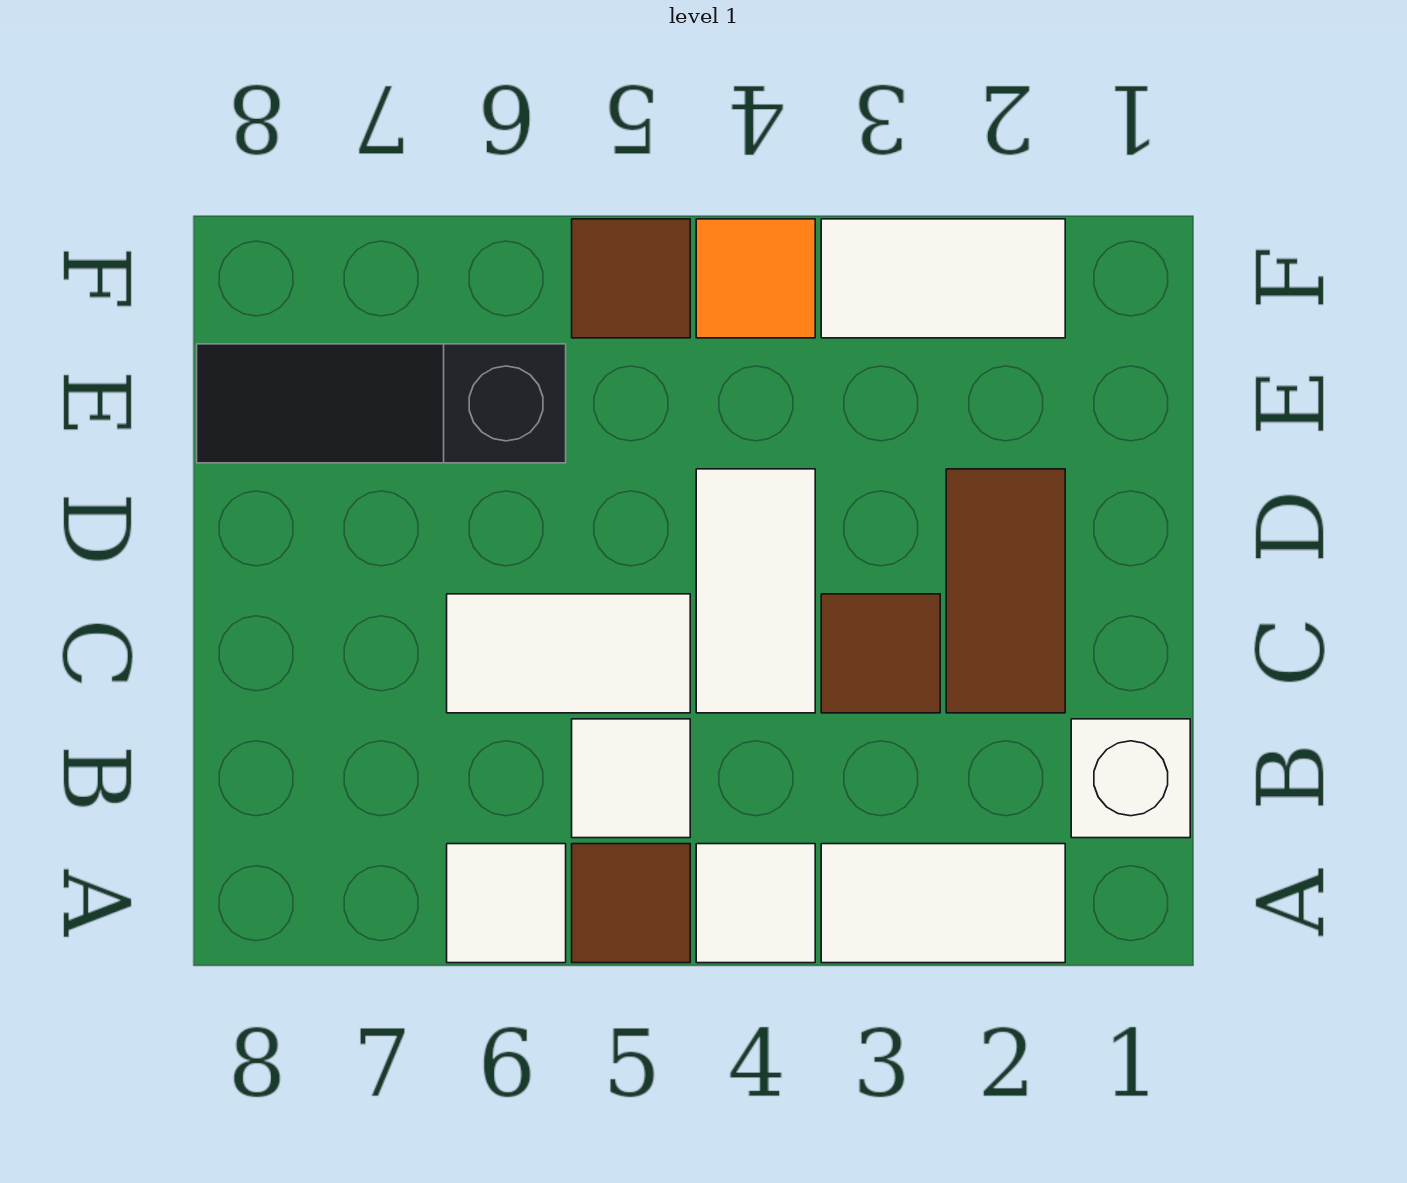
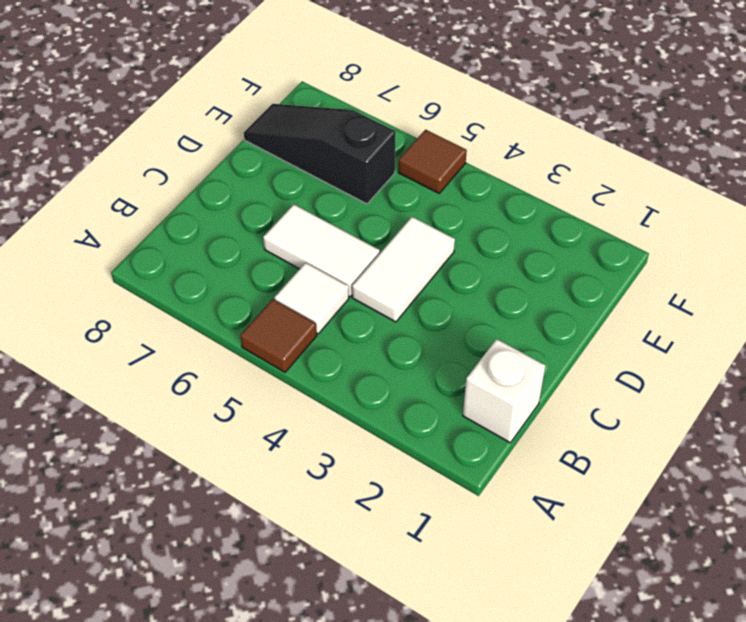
none -> white 1x2 tile [821,844,1065,963]
none -> white 1x1 tile [696,844,815,963]
none -> white 1x1 tile [447,844,566,963]

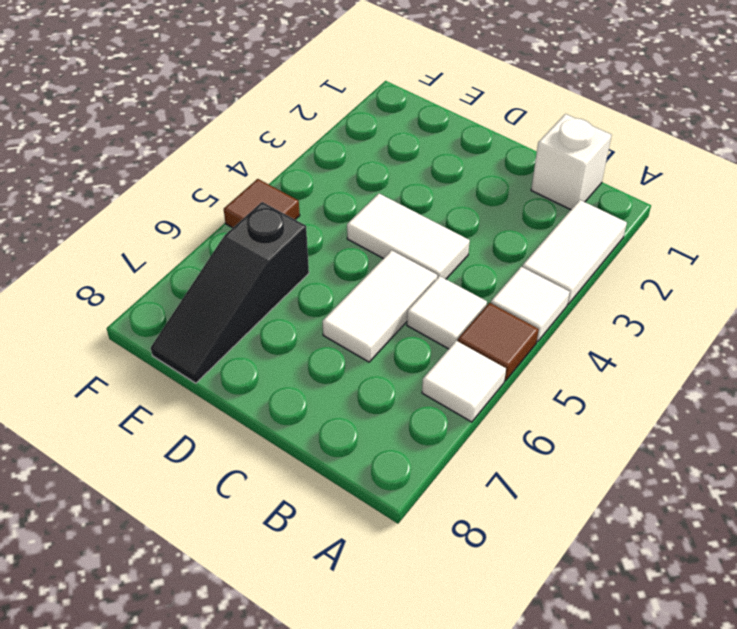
none -> brown 1x2 tile [946,469,1065,713]
none -> brown 1x1 tile [821,594,940,713]
none -> white 1x2 tile [821,219,1065,338]

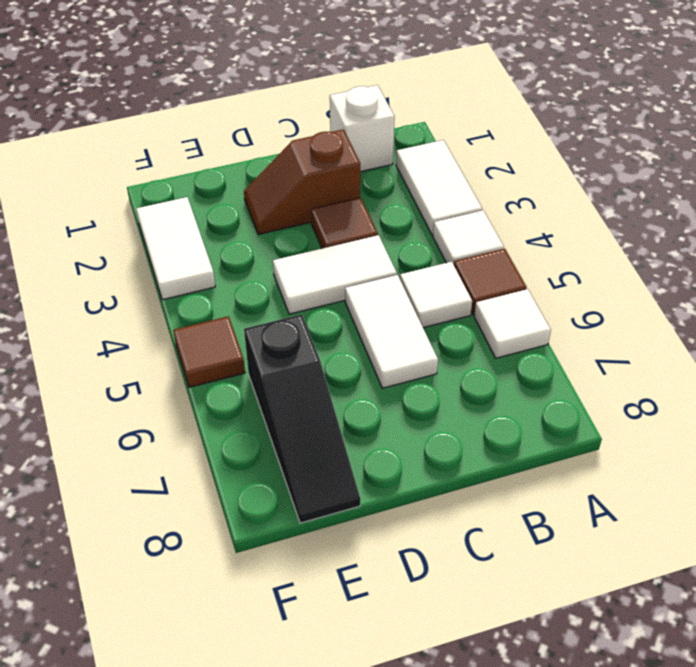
brown 1x2 slope [244,129,360,235] -> brown 1x2 tile [946,469,1065,713]
none -> orange 1x1 tile [696,219,815,338]

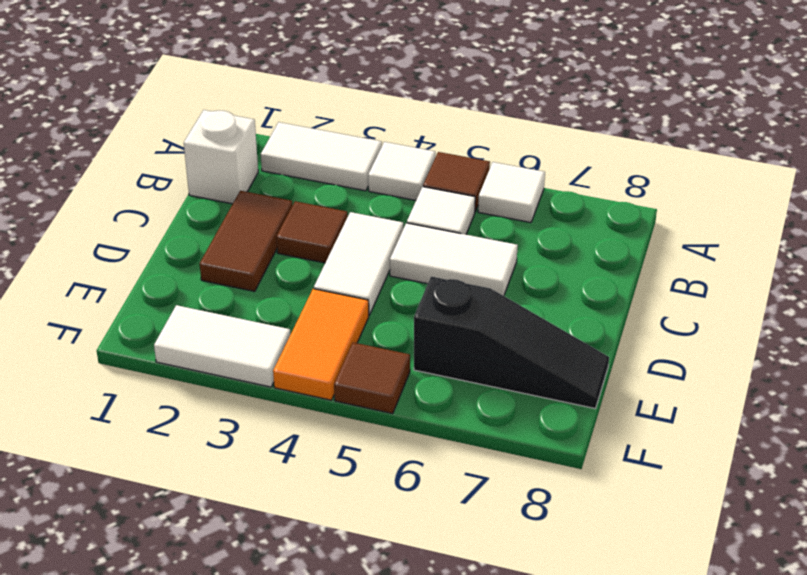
orange 1x2 tile [273,289,369,400] -> orange 1x1 tile [696,219,815,338]

